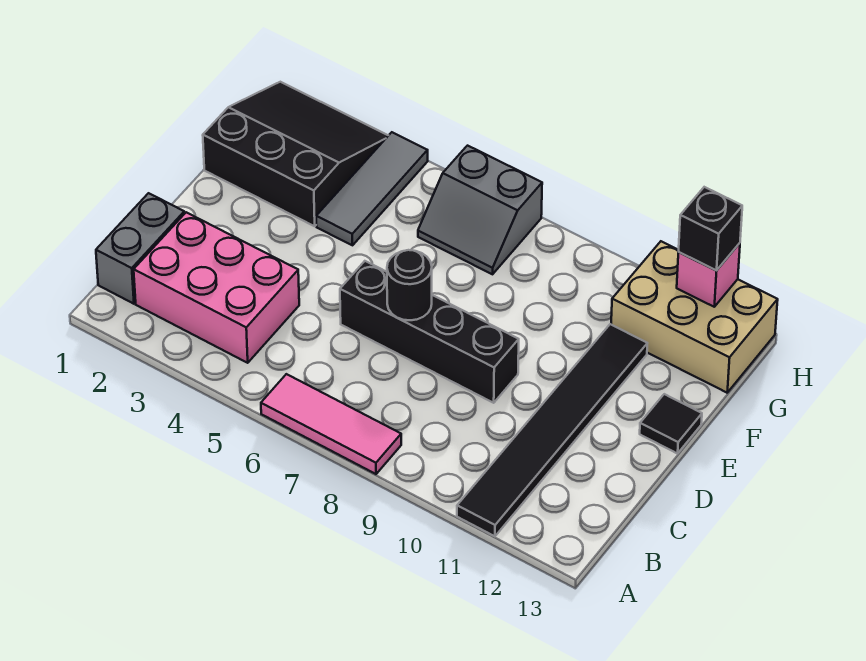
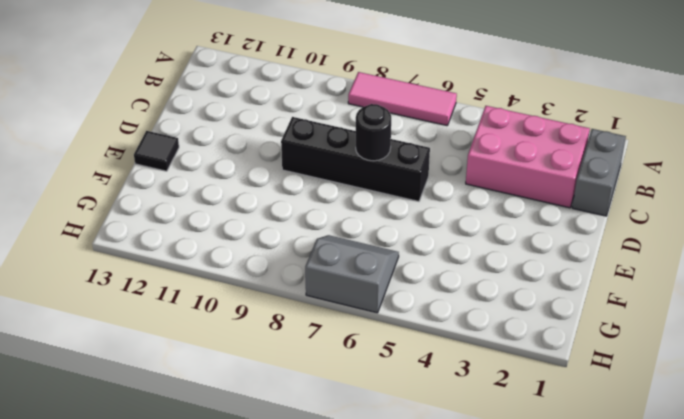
none -> black 1x6 tile [457,324,647,536]
none -> black 3x3 slope [203,82,389,226]
none -> grey 1x3 tile [316,132,428,245]

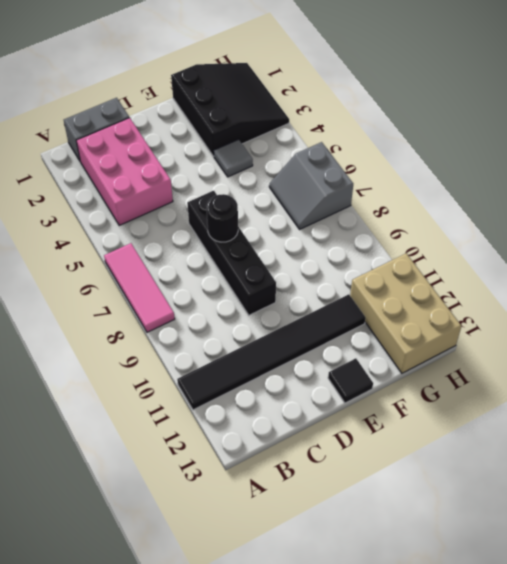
grey 1x1 tile [214,139,253,177] -> grey 1x3 tile [316,132,428,245]
none -> pink 1x1 brick [677,243,740,307]
none -> black 1x1 brick [679,187,742,271]

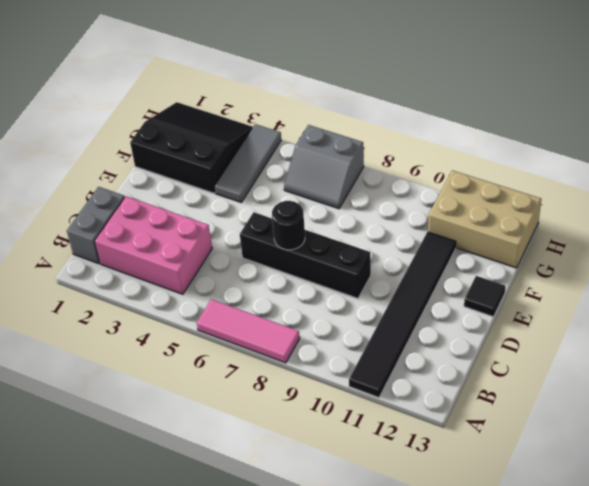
none -> pink 1x1 brick [677,243,740,307]
none -> black 1x1 brick [679,187,742,271]

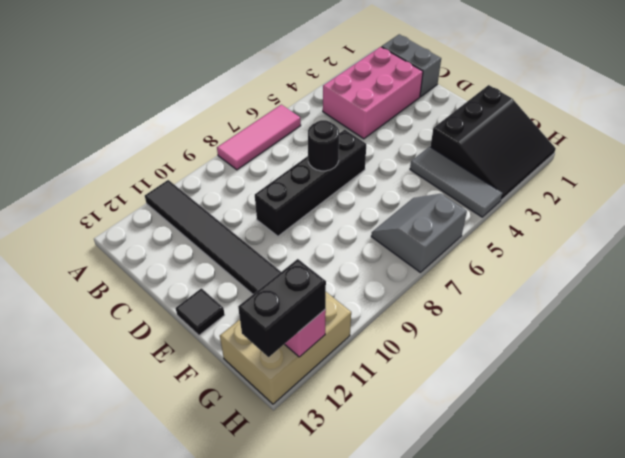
black 1x2 brick [238,259,326,357] -> black 1x1 brick [679,187,742,271]

